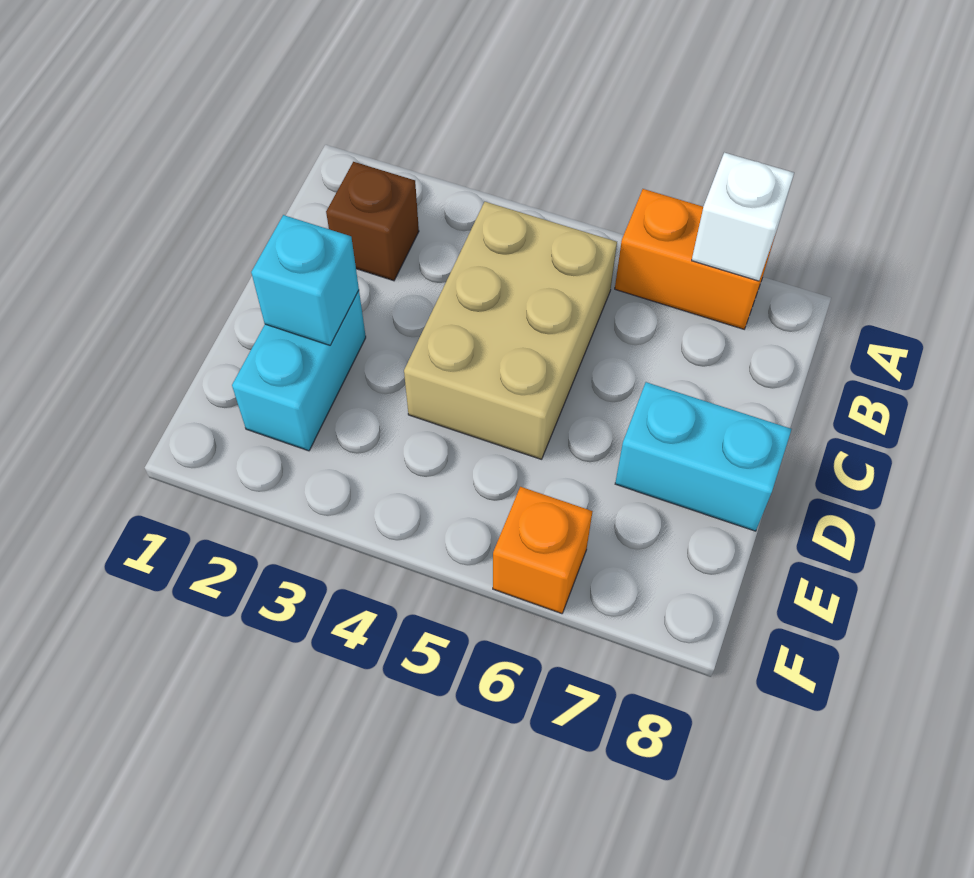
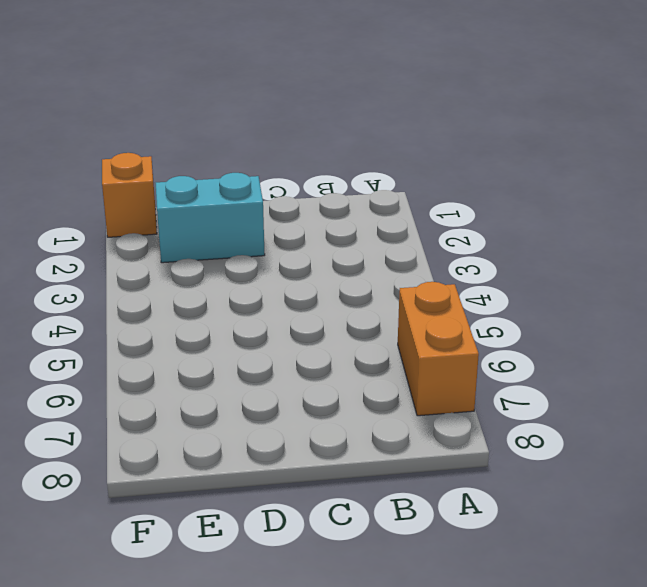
orange 1x1 brick [102,153,157,237] -> orange 1x1 brick moved to [493,487,592,614]
none -> brown 1x1 brick [326,162,419,281]
none -> tan 2x3 brick [404,202,617,459]

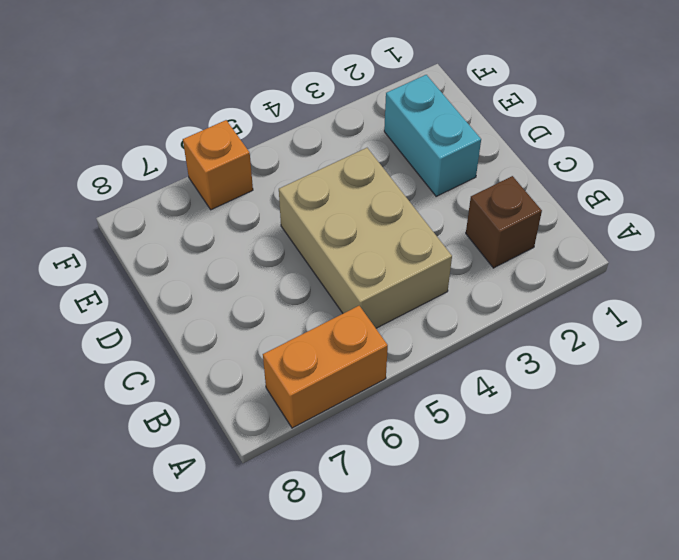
none -> cyan 1x2 brick [615,382,792,531]
none -> white 1x1 brick [692,153,794,281]

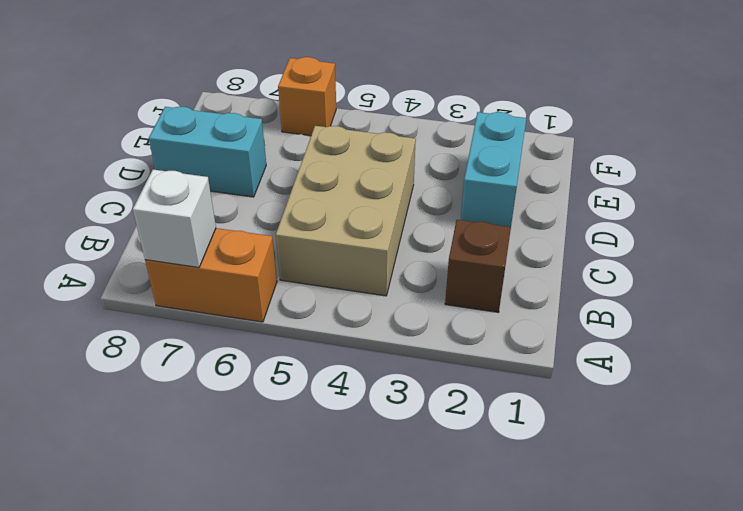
none -> cyan 1x1 brick [251,215,359,345]

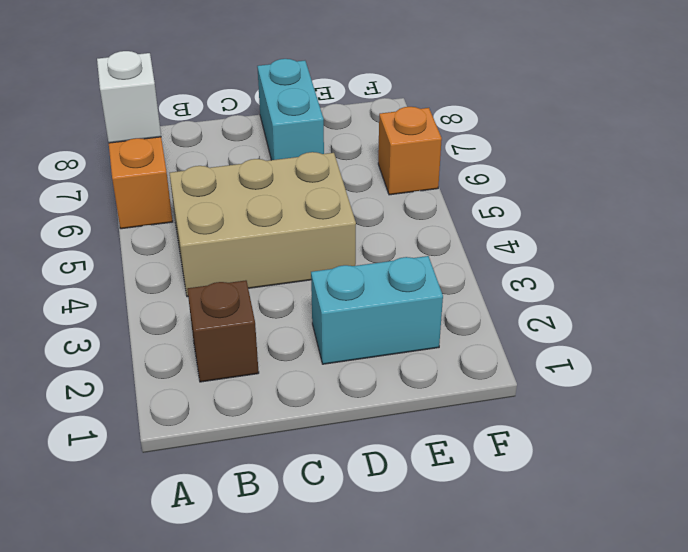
none -> cyan 1x1 brick [251,215,359,345]

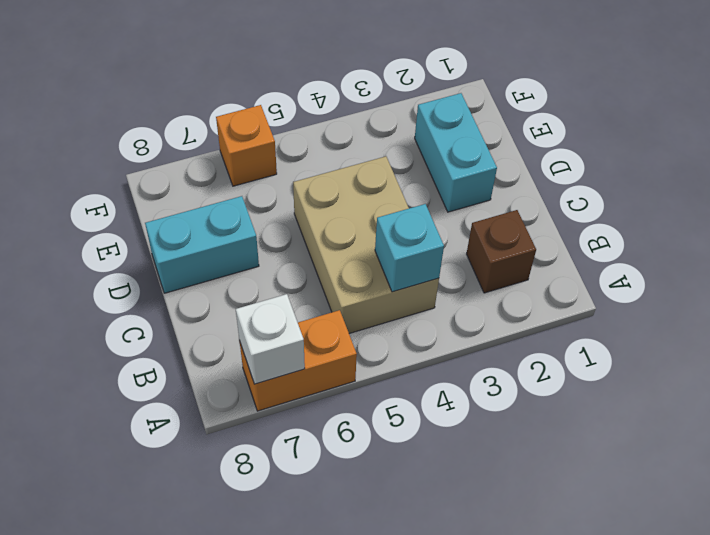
cyan 1x1 brick [375,204,444,292] -> cyan 1x1 brick moved to [251,215,359,345]

